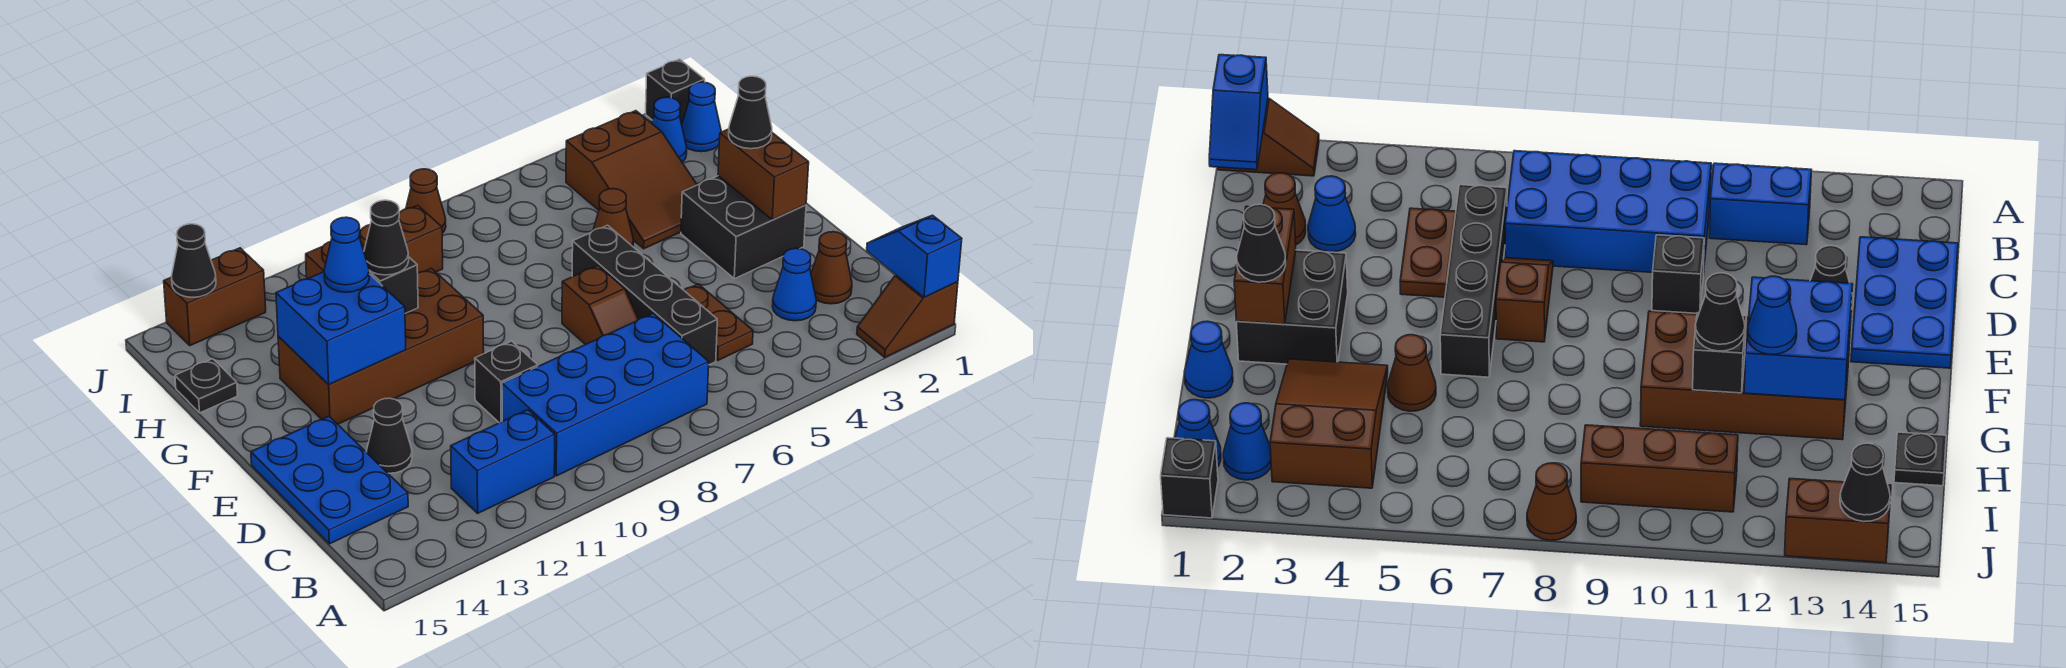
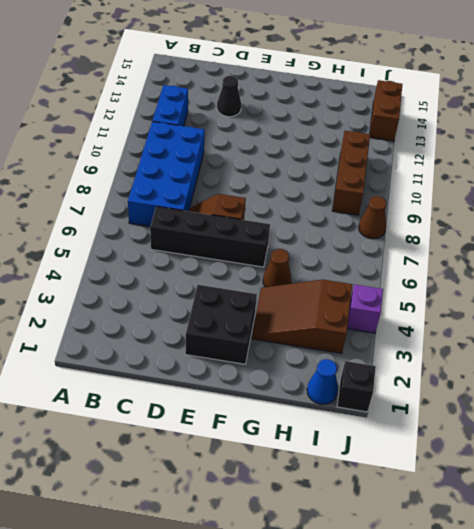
purple 1x1 brick [347,284,383,333] -> none
none -> brown 1x2 slope [857,275,958,357]
none -> brown 1x1 cone [811,232,852,304]
none -> blue 1x1 cone [772,248,816,321]
none -> brown 1x2 plate [684,284,753,360]

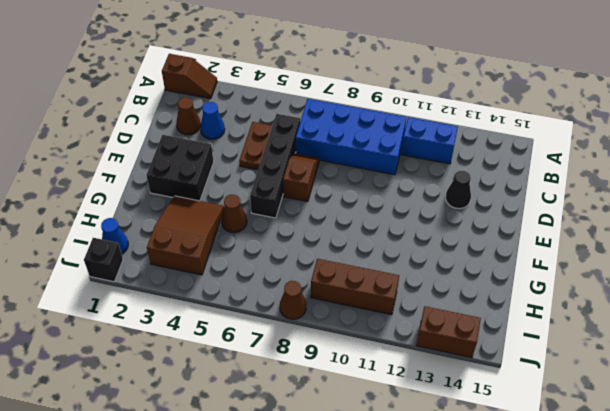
none -> blue 2x3 plate [251,416,408,544]
none -> black 1x1 brick [475,341,538,423]
none -> brown 2x4 brick [278,268,484,424]
none -> blue 1x1 cone [1184,321,1233,398]

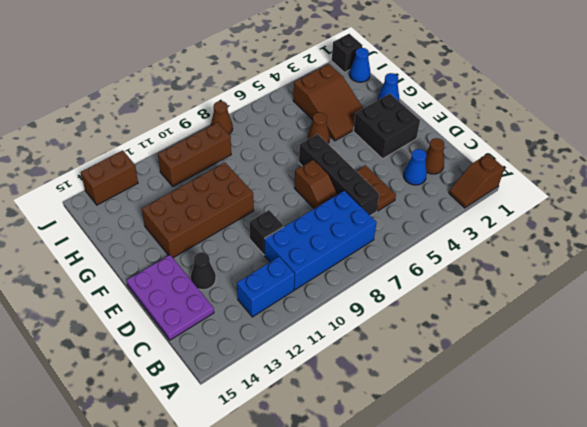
purple 2x3 plate [127,255,214,340] -> blue 2x3 plate [251,416,408,544]
none -> black 1x1 plate [175,359,238,413]
none -> blue 1x1 cone [652,97,687,162]
none -> blue 1x2 slope [867,215,962,298]
none -> brown 1x2 brick [718,129,809,220]

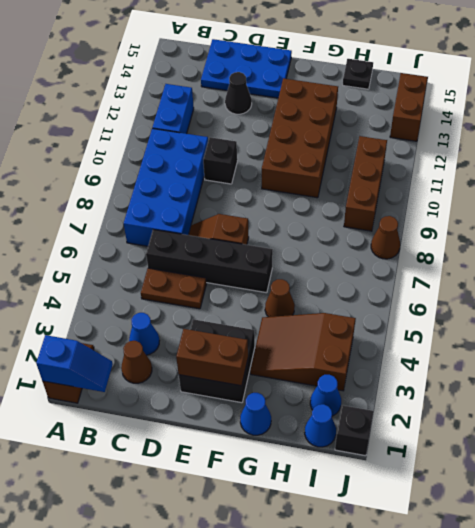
none -> blue 2x2 brick [276,272,406,385]
none -> black 1x1 brick [369,258,418,313]
none -> black 1x1 cone [172,224,216,297]
none -> black 1x1 cone [729,76,772,149]

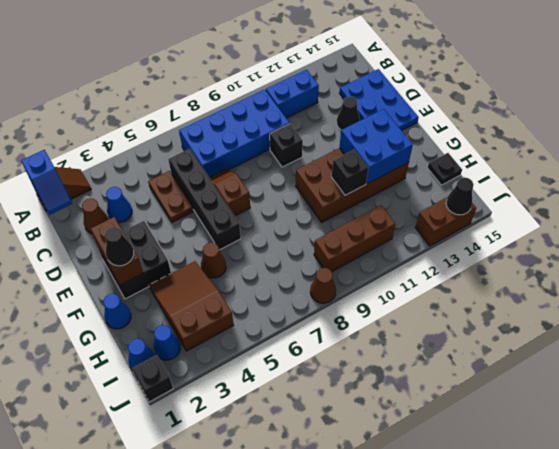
none -> black 1x1 cone [364,200,409,275]
none -> blue 1x1 cone [324,217,369,292]

